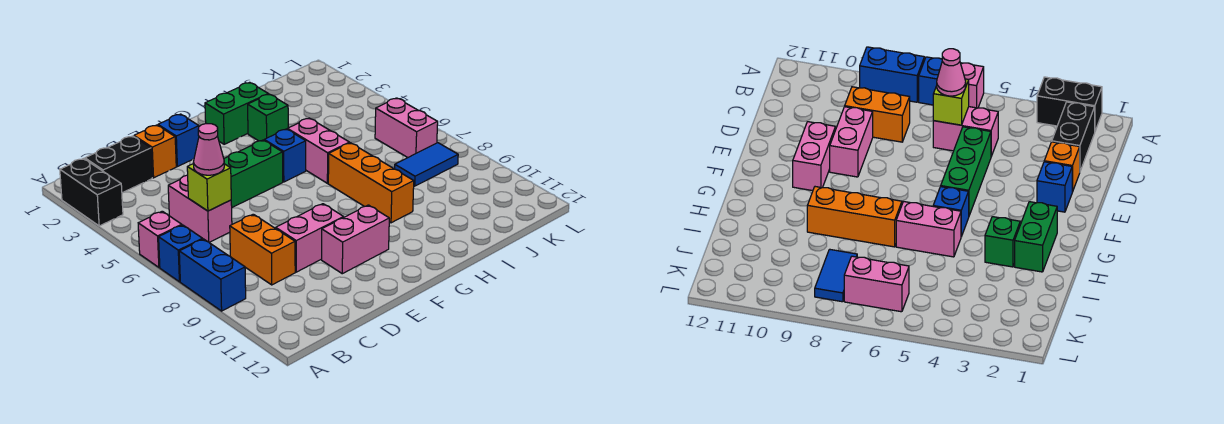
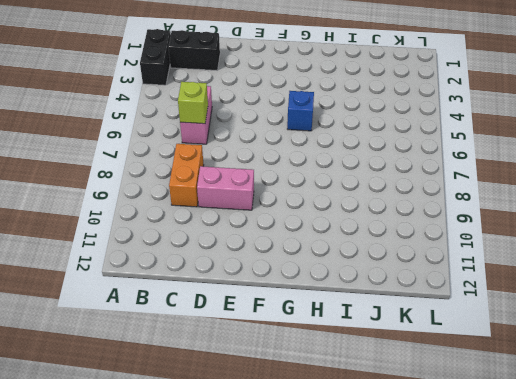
none -> pink 1x1 brick [138,211,182,267]
none -> blue 1x1 brick [159,225,203,282]
none -> blue 1x2 brick [179,239,246,311]

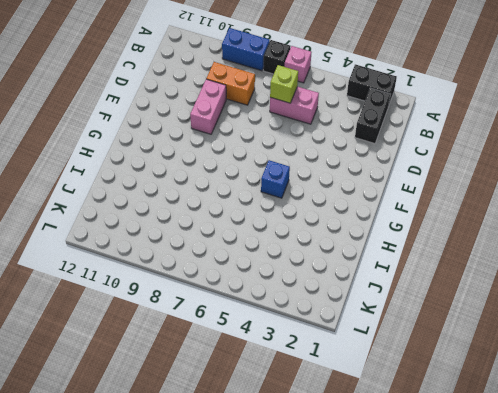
black 1x1 brick [263,40,290,74] -> blue 1x1 brick [159,225,203,282]
none -> orange 1x1 brick [134,125,176,178]
none -> green 1x3 brick [224,140,283,207]
none -> blue 1x1 brick [158,114,199,167]

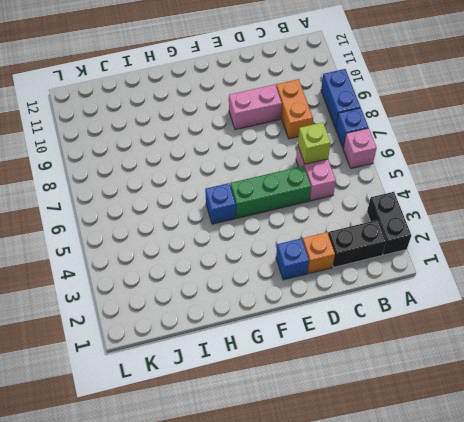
none -> pink 1x2 brick [322,205,389,274]
none -> green 1x2 brick [205,82,268,144]
none -> green 1x1 brick [248,94,288,141]

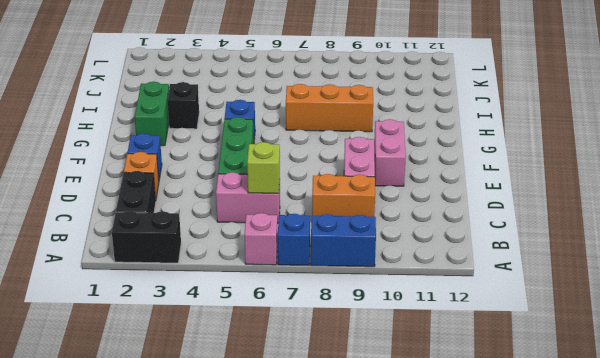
black 1x1 brick [167,82,199,129] -> green 1x1 brick [248,94,288,141]
none -> pink 1x2 brick [287,118,349,183]
none -> blue 1x2 tile [395,143,458,186]
none -> pink 1x2 brick [375,98,438,158]

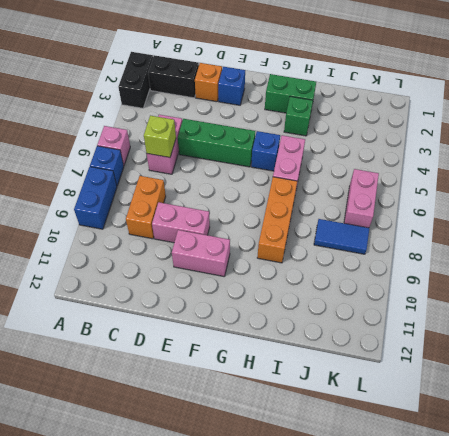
none -> pink 1x1 cone [193,124,224,175]

